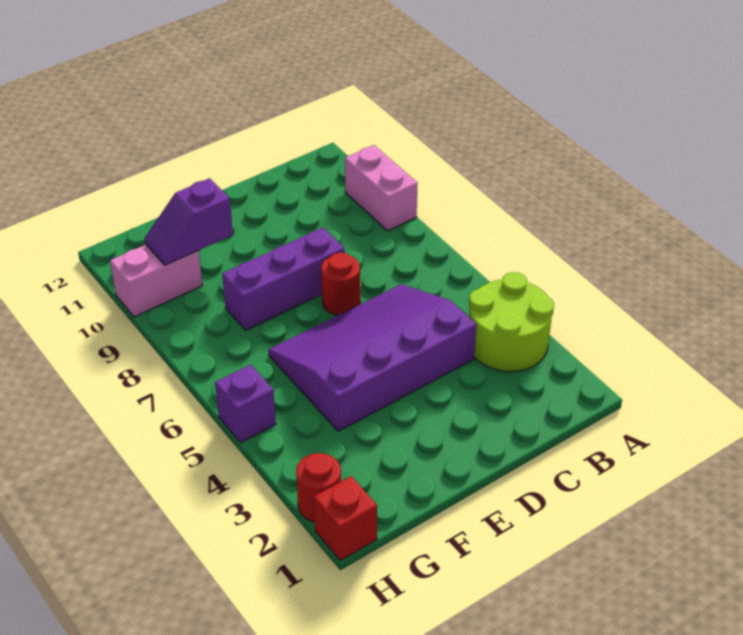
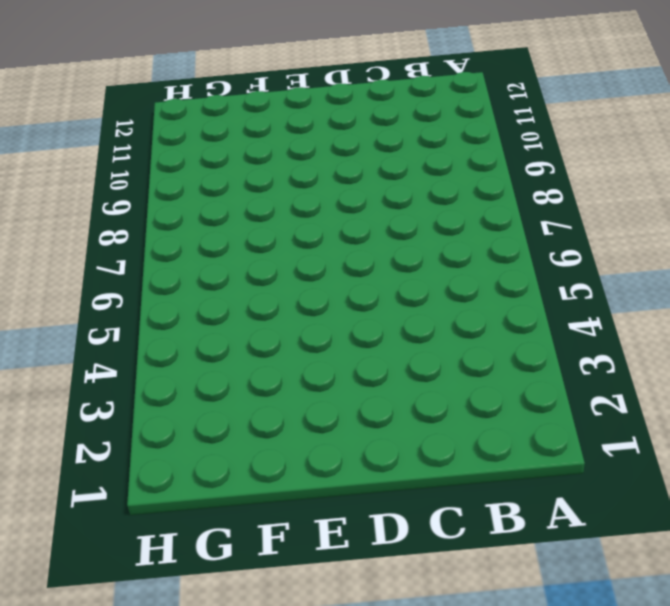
none -> lime 2x2 round brick [469,272,554,372]
none -> pink 1x2 brick [345,145,418,231]

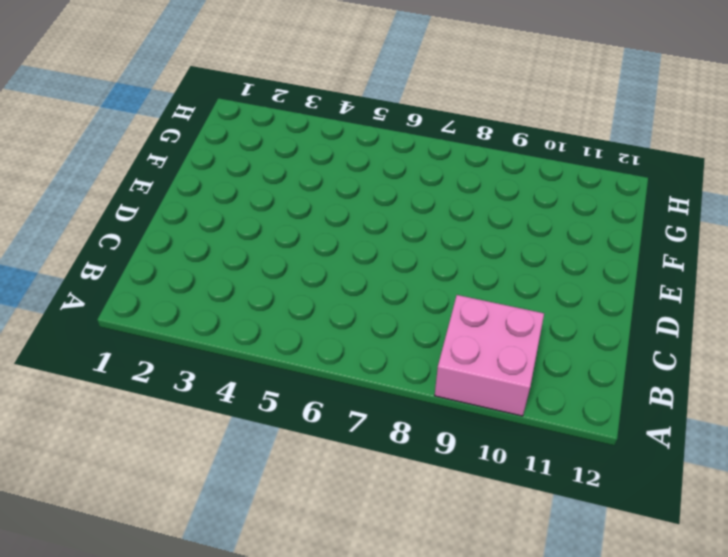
pink 2x2 brick [435,295,544,416] -> pink 1x2 brick [345,145,418,231]
none -> lime 2x2 round brick [469,272,554,372]
none -> purple 3x4 slope [268,284,476,431]

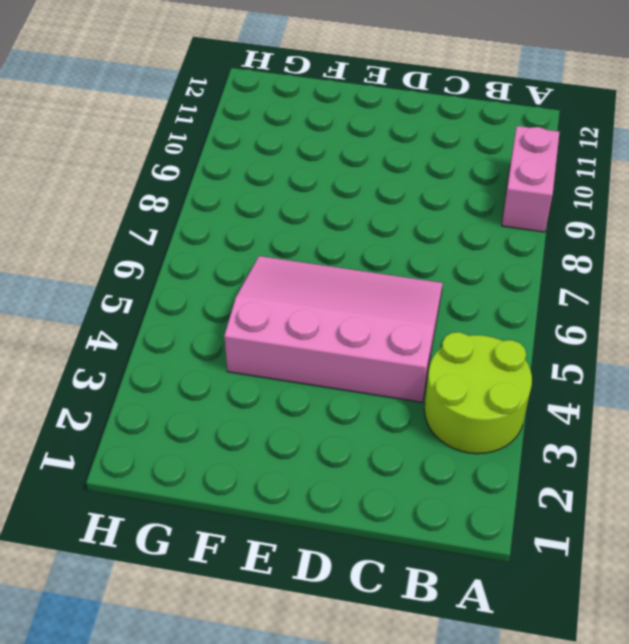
pink 3x4 slope [224,256,443,402] -> purple 3x4 slope [268,284,476,431]
none -> red 1x1 round brick [321,252,360,315]
none -> purple 1x3 brick [222,228,345,330]

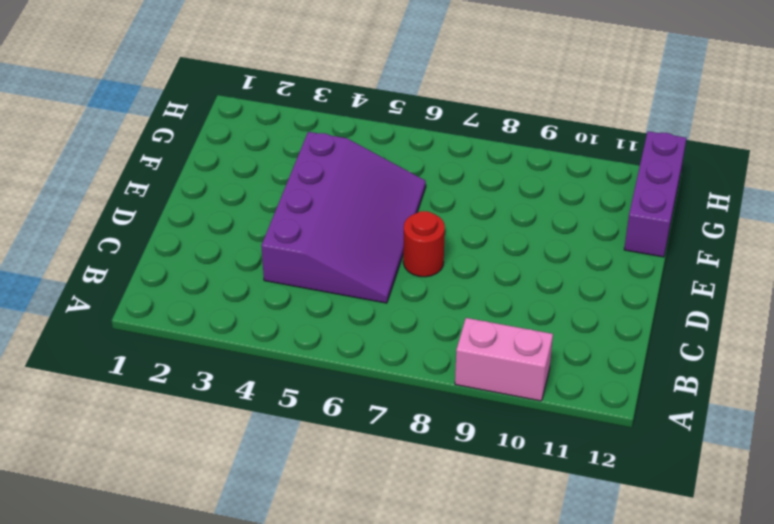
purple 1x3 brick [624,131,686,257] -> purple 1x3 brick moved to [222,228,345,330]
none -> lime 2x2 round brick [469,272,554,372]
none -> pink 1x2 brick [110,245,202,317]

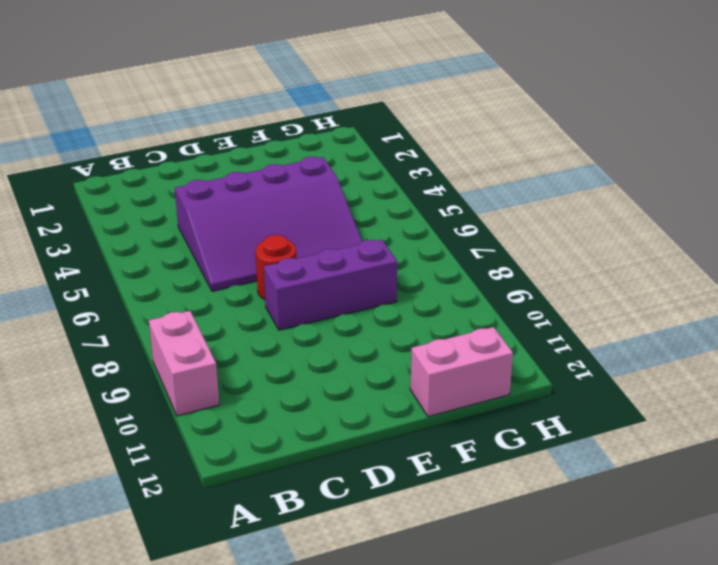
pink 1x2 brick [410,327,513,417] -> pink 1x2 brick moved to [110,245,202,317]
none -> lime 2x2 round brick [469,272,554,372]
none -> red 1x1 brick [314,476,377,561]

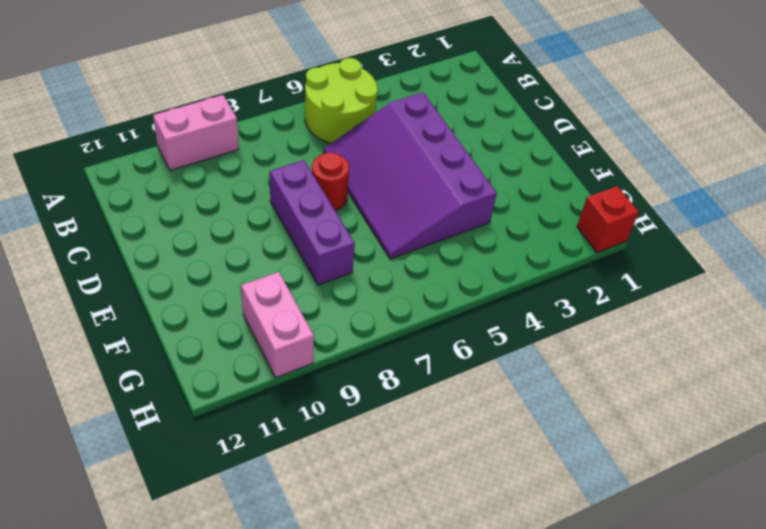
lime 2x2 round brick [305,58,378,143] -> lime 2x2 round brick moved to [469,272,554,372]
none -> red 1x1 round brick [296,453,341,522]
none -> purple 1x1 brick [215,365,276,443]

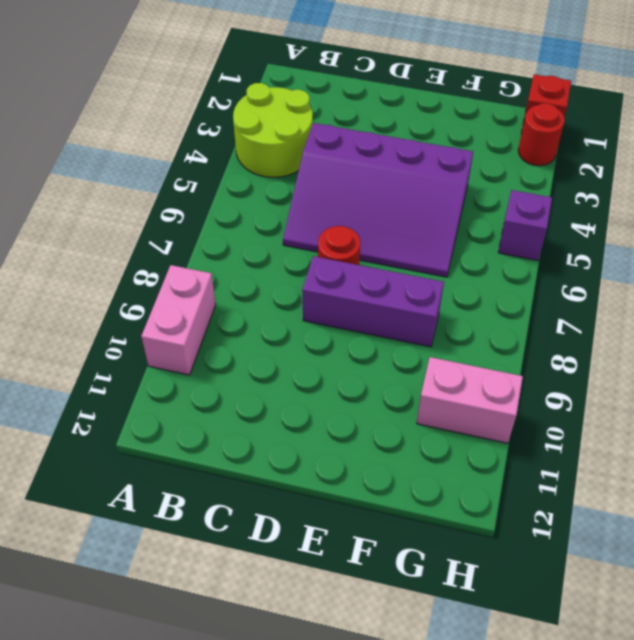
none -> purple 1x2 slope [145,178,233,265]

